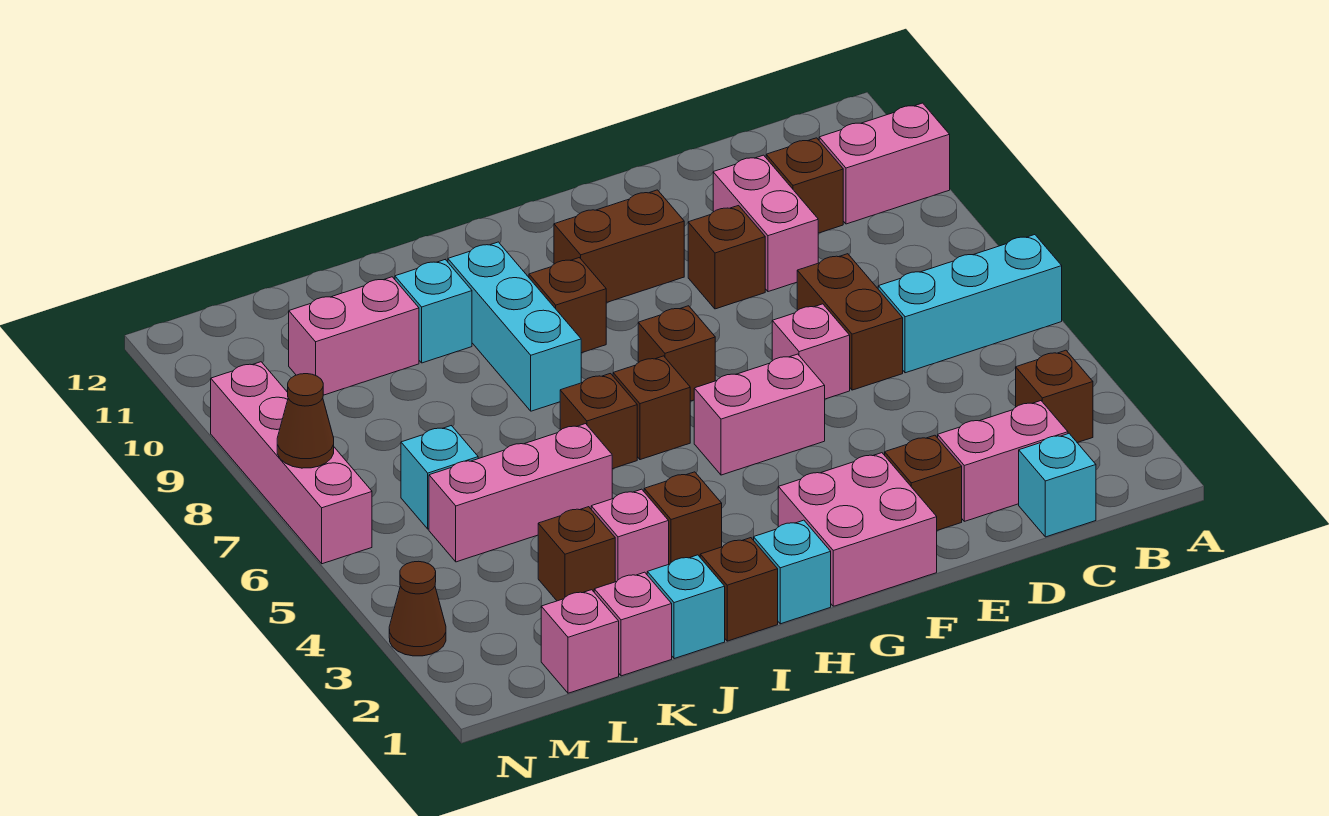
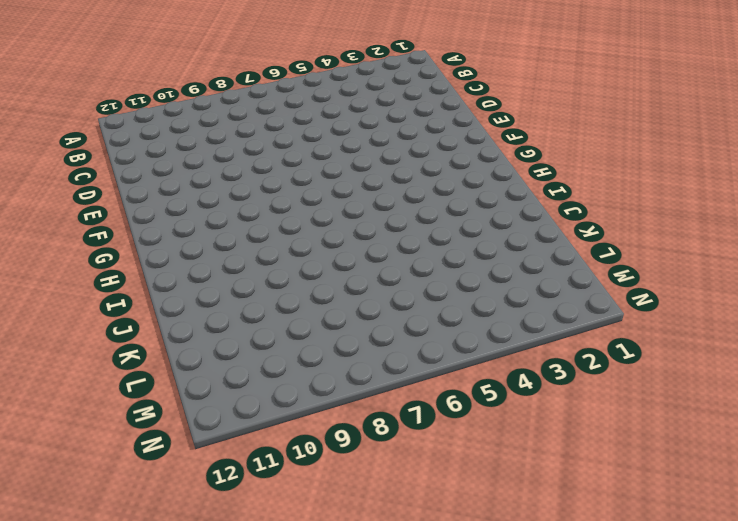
none -> cyan 1x3 brick [878,235,1062,373]
none -> pink 1x2 brick [819,103,950,224]
none -> brown 1x1 brick [1016,350,1093,443]
none -> cyan 1x1 brick [1019,434,1096,537]

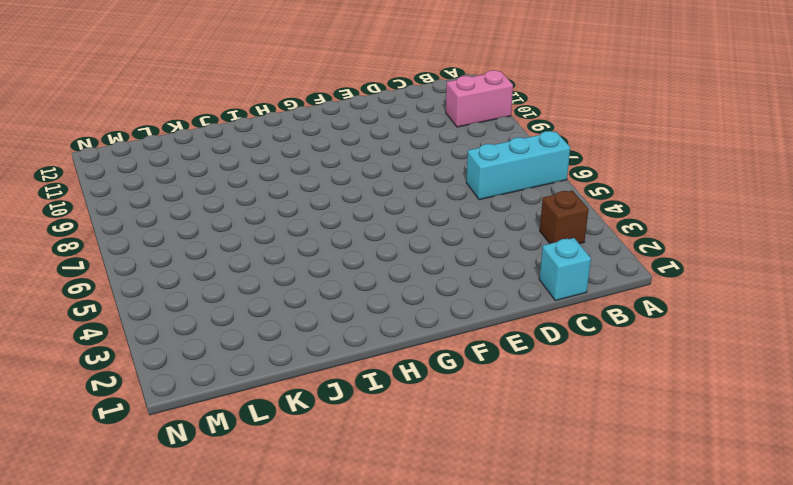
none -> pink 1x2 brick [938,401,1068,521]
none -> brown 1x1 brick [766,138,843,233]
none -> brown 1x2 brick [797,254,903,390]
none -> pink 1x2 brick [713,155,818,292]

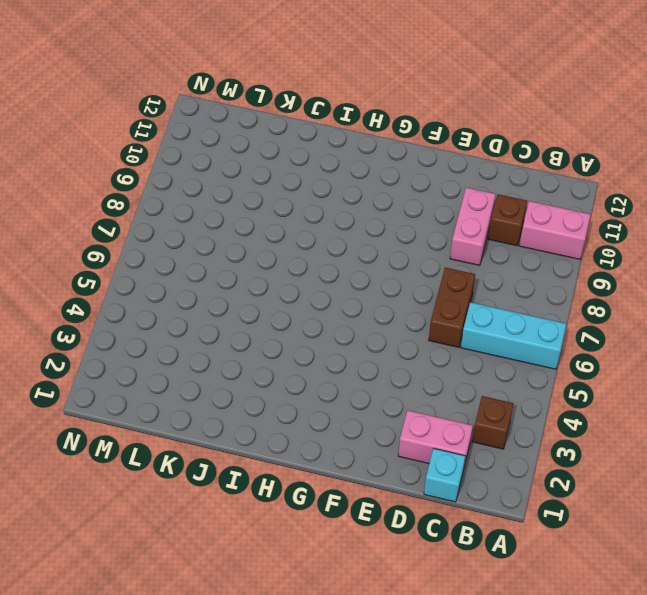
none -> brown 1x1 brick [885,435,962,530]
none -> pink 1x1 brick [772,304,850,399]
none -> brown 1x1 brick [688,206,765,309]
none -> pink 2x2 brick [778,453,937,606]

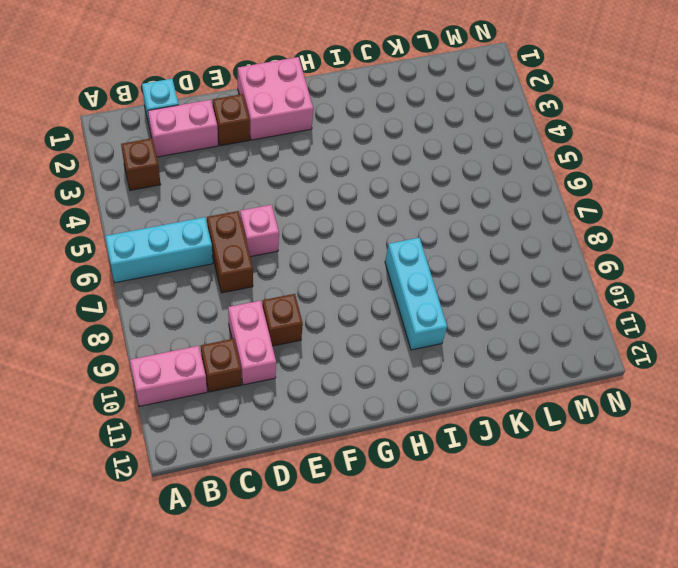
none -> pink 1x2 brick [694,354,825,475]
none -> brown 1x2 brick [554,190,684,303]
none -> brown 1x1 brick [638,306,715,401]
none -> cyan 1x1 brick [754,520,831,624]

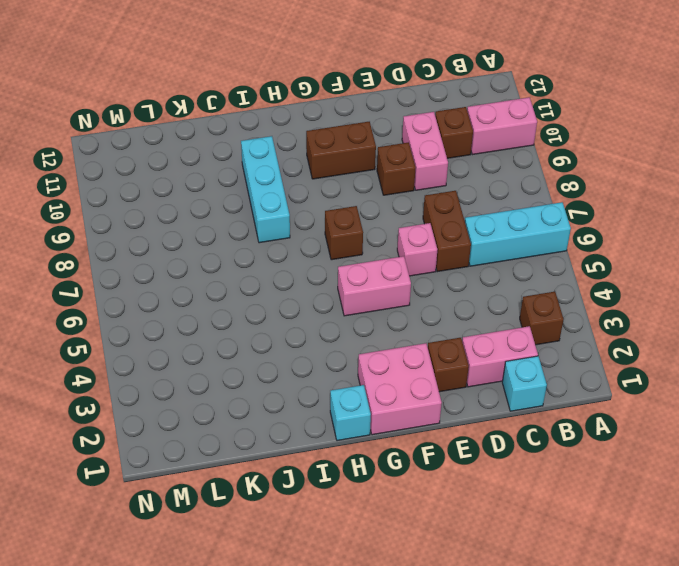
none -> brown 1x1 brick [613,356,690,460]
none -> brown 1x1 brick [529,258,606,353]
none -> brown 1x1 brick [700,538,778,641]
none -> brown 1x1 brick [644,472,722,564]

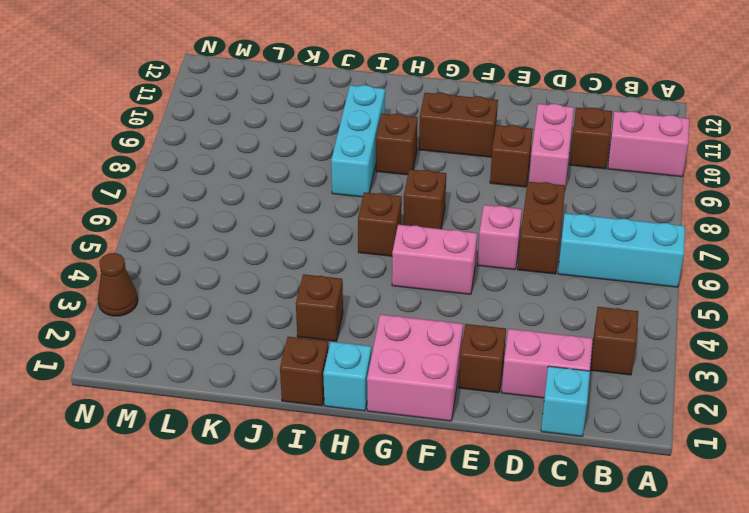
none -> brown 1x1 brick [560,374,637,469]
none -> cyan 1x1 brick [647,555,725,659]
none -> pink 1x1 brick [591,489,669,582]
none -> pink 1x3 brick [429,424,612,562]

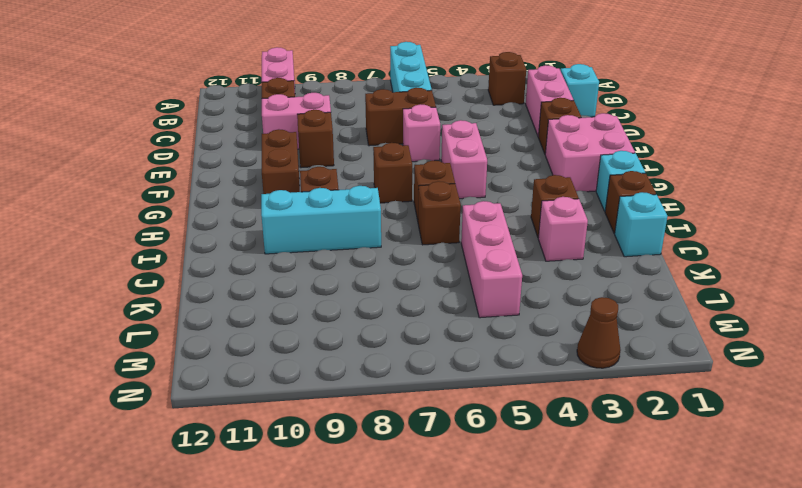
none -> cyan 1x1 brick [395,260,472,363]
none -> pink 1x1 brick [594,572,672,676]
none -> brown 1x1 brick [538,507,615,601]
none -> pink 1x2 brick [289,277,419,395]

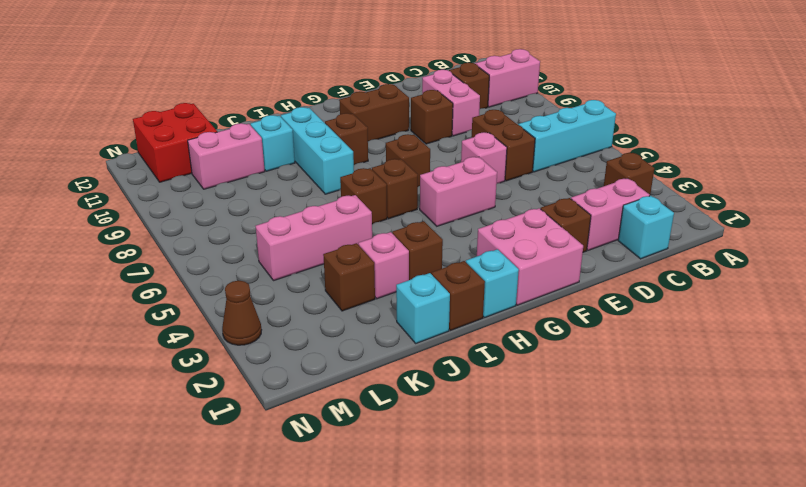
red 2x2 brick [133,103,217,182] -> none
none -> pink 1x1 brick [594,572,672,676]
none -> pink 1x1 brick [541,590,619,693]
none -> cyan 1x1 brick [401,426,478,529]
none -> pink 1x4 brick [211,362,372,564]

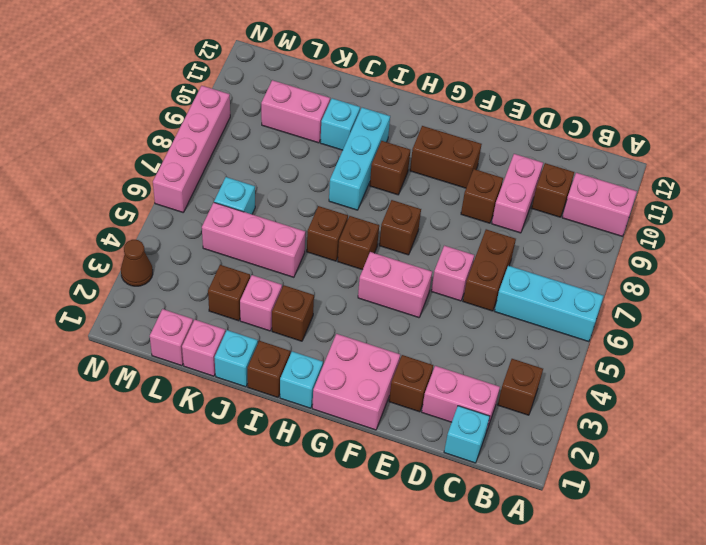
none -> brown 1x1 cone [277,374,334,468]

